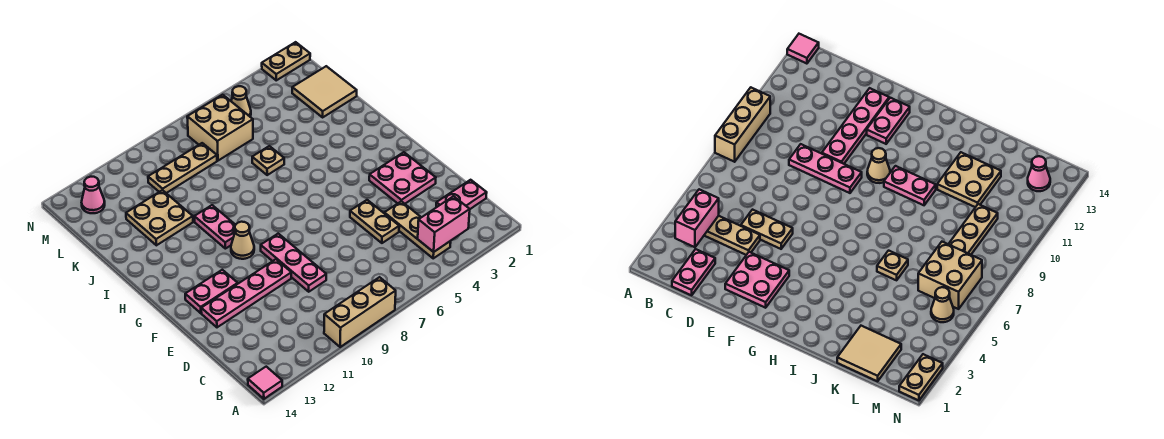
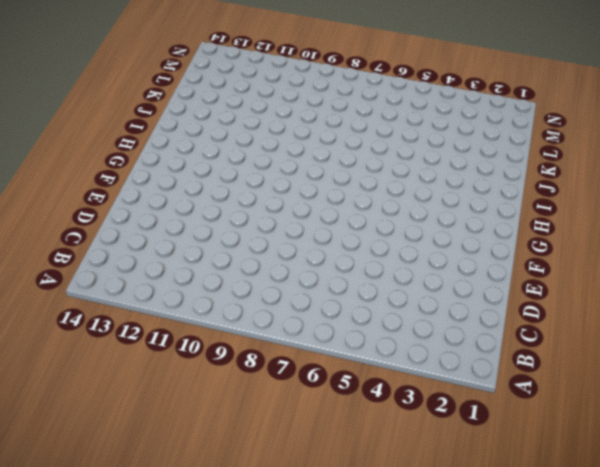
none -> tan 1x3 brick [324,277,396,347]
none -> pink 1x1 tile [248,367,282,399]
none -> tan 1x3 plate [384,201,451,258]

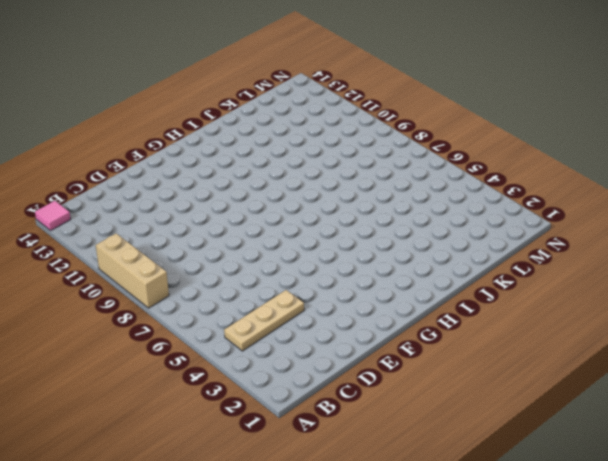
none -> pink 1x2 plate [436,180,487,209]
none -> tan 1x2 plate [350,200,399,243]
none -> pink 1x3 plate [261,234,326,292]

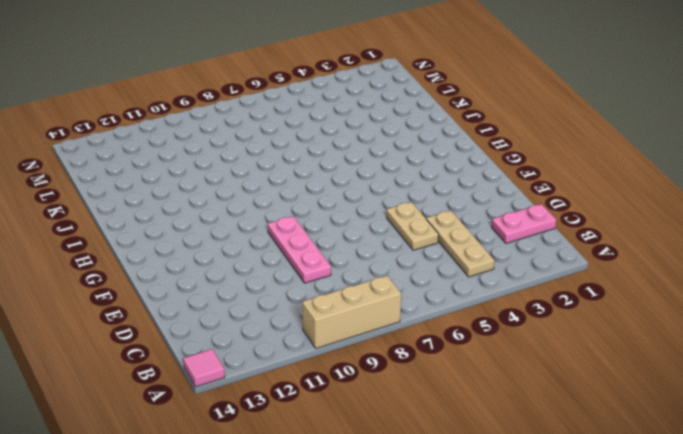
none -> pink 2x2 plate [369,152,436,204]
none -> pink 1x4 plate [201,259,291,327]
none -> pink 1x2 plate [185,270,238,313]

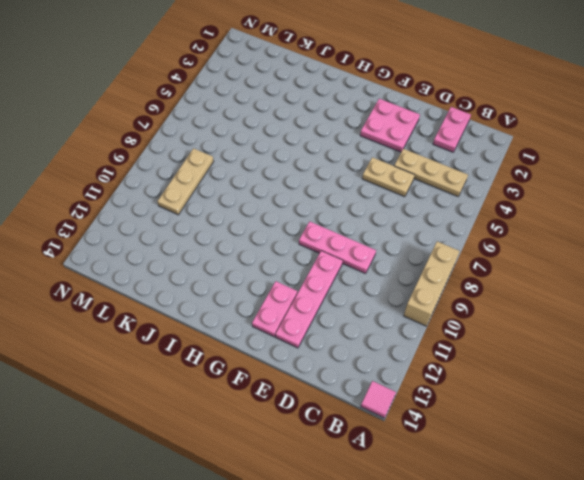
none -> tan 1x1 cone [231,222,254,259]
none -> pink 1x2 plate [194,205,235,249]
none -> tan 1x1 plate [252,146,284,175]

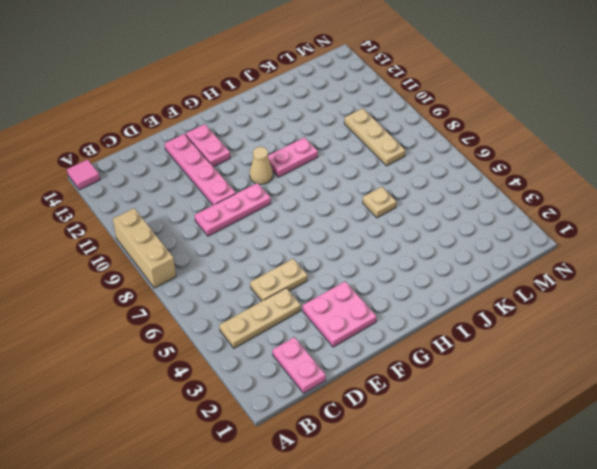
none -> tan 2x2 plate [126,190,193,245]
none -> tan 2x2 tile [292,66,357,117]
none -> tan 2x2 brick [187,95,253,161]

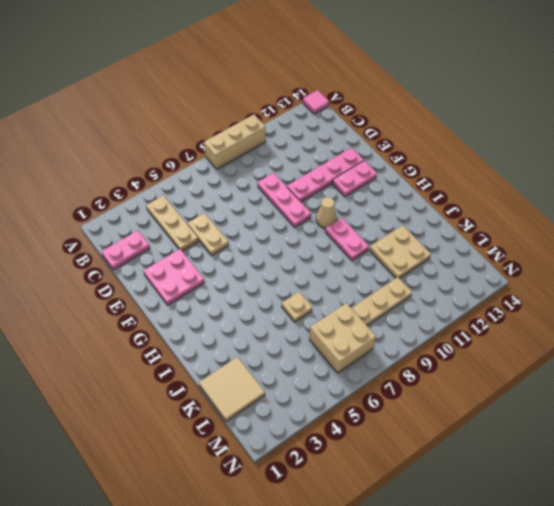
none -> tan 1x1 cone [231,86,251,117]
none -> pink 1x1 cone [82,177,105,213]
none -> tan 1x2 plate [262,42,310,80]

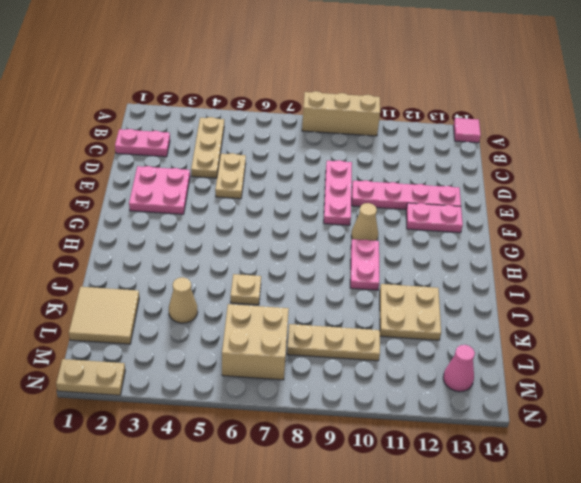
tan 1x1 cone [169,277,198,323] -> tan 1x1 cone moved to [231,86,251,117]
none -> pink 1x2 brick [418,196,470,252]

